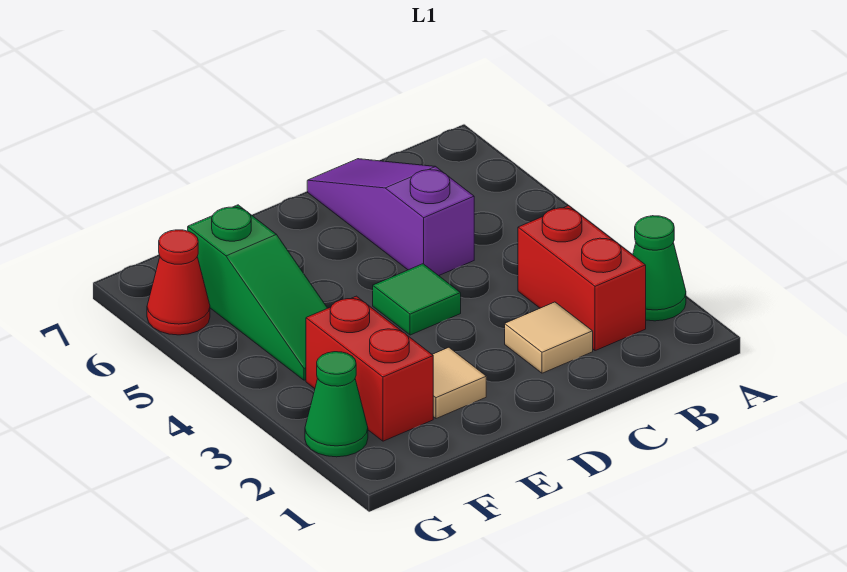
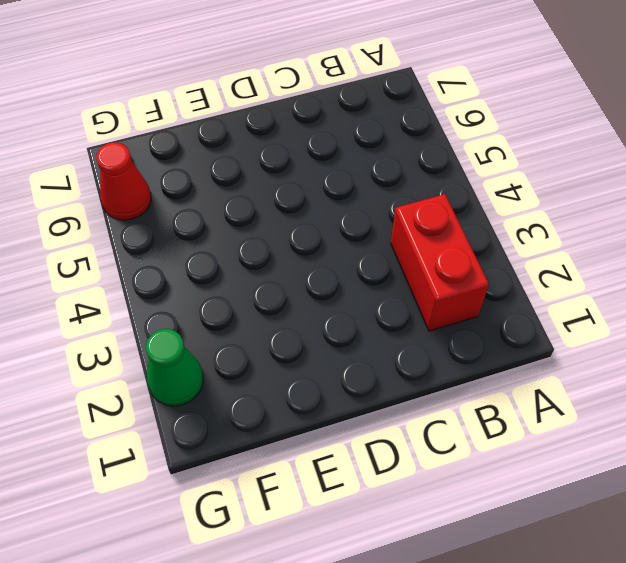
none -> green 1x1 cone [633,216,686,321]
none -> tan 1x1 tile [505,302,593,373]

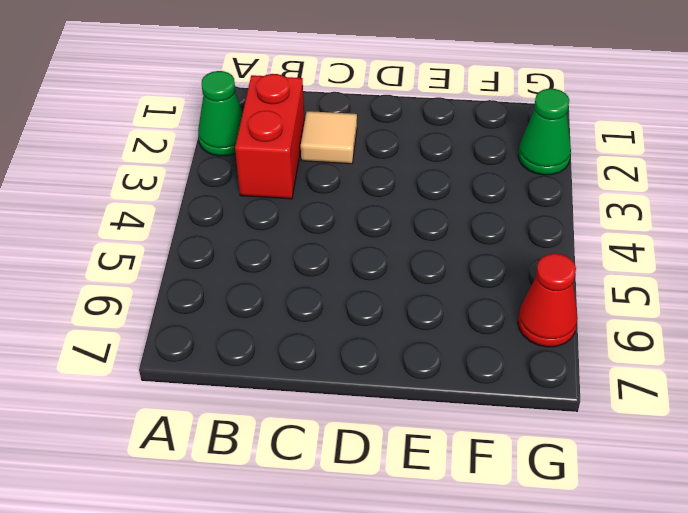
none -> purple 1x3 slope [307,159,474,276]
none -> green 1x1 tile [373,264,461,335]

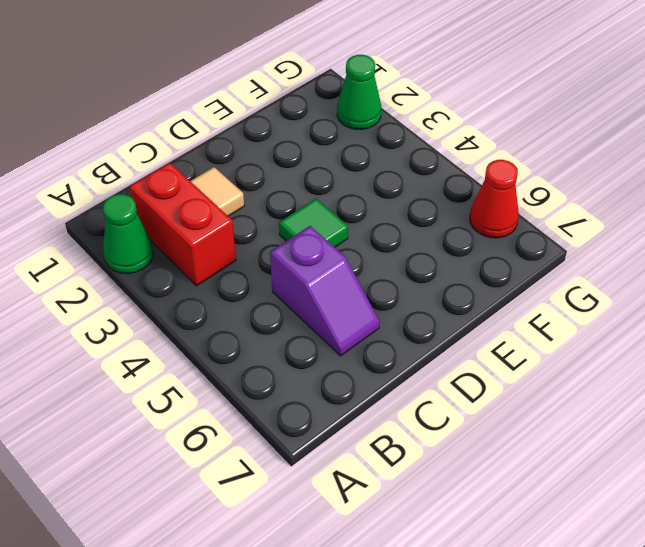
purple 1x2 slope [270,226,380,356] -> purple 1x3 slope [307,159,474,276]
none -> tan 1x1 tile [432,347,486,419]
none -> red 1x2 brick [306,296,433,441]

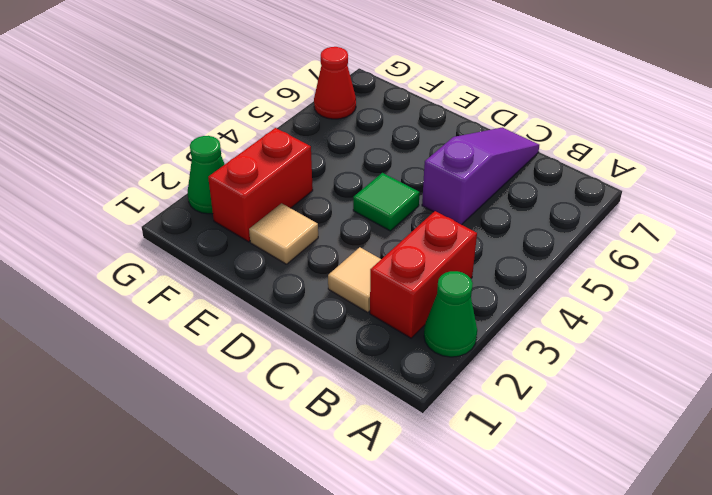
none -> green 1x3 slope [188,205,327,380]

